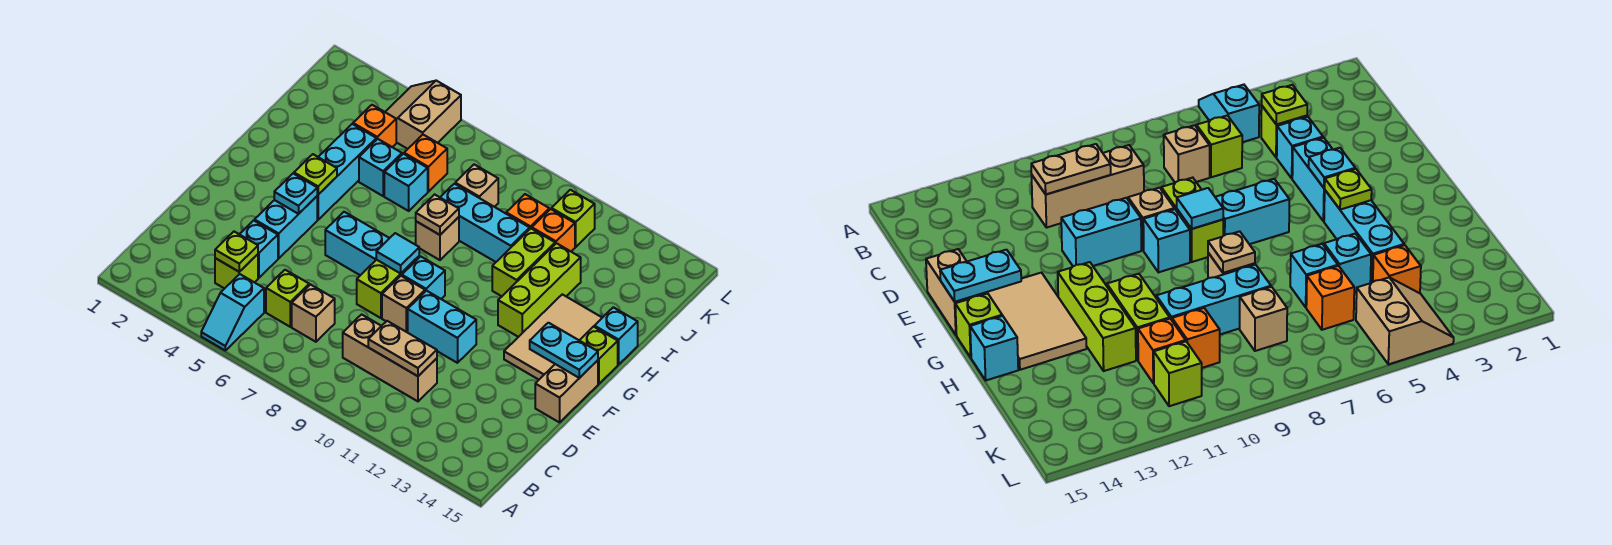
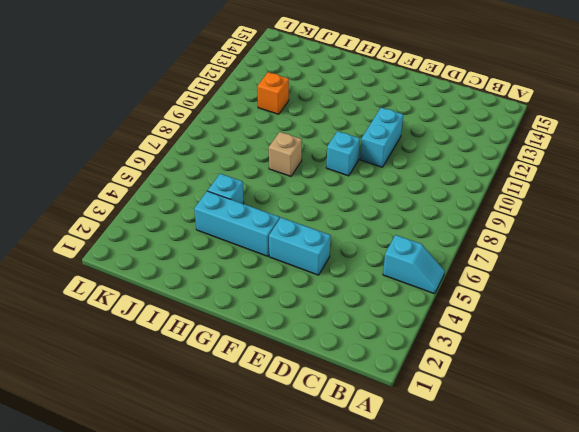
none -> lime 1x1 brick [215,254,258,289]
none -> lime 1x1 brick [266,270,309,327]
none -> tan 1x1 brick [292,285,335,342]
none -> tan 1x3 brick [343,314,437,401]

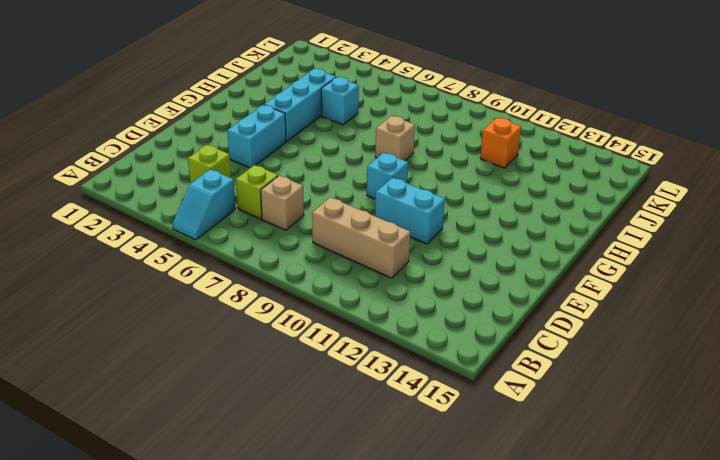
none -> cyan 1x1 brick [239,220,278,278]
none -> lime 1x2 brick [357,256,419,318]
none -> tan 1x1 brick [382,276,425,332]
none -> tan 1x2 brick [535,360,598,422]

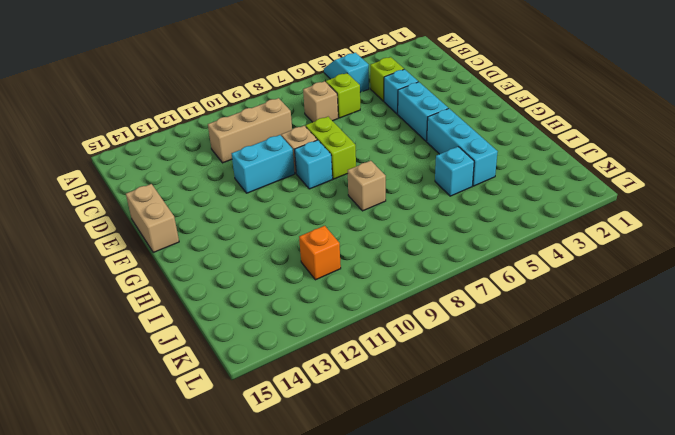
none -> cyan 1x2 brick [325,212,389,275]
none -> tan 2x3 tile [504,294,602,380]
none -> lime 1x3 brick [498,243,581,337]
none -> lime 1x1 brick [579,327,618,384]

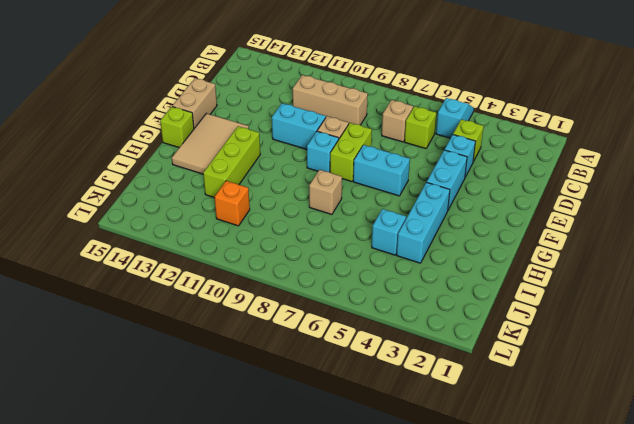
none -> lime 1x2 brick [492,228,555,296]
none -> cyan 1x1 brick [594,307,638,364]
none -> cyan 1x1 brick [384,154,428,211]
none -> cyan 1x3 brick [440,184,530,262]

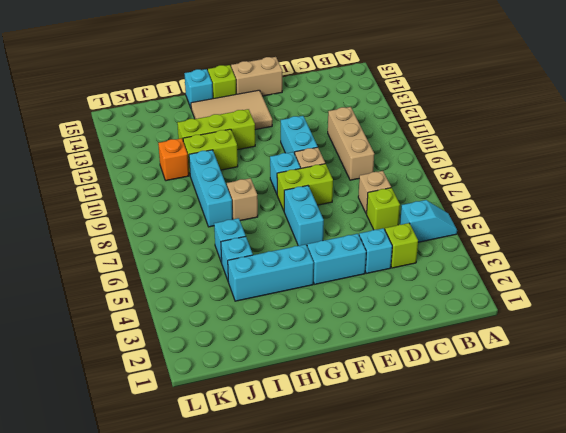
none -> orange 1x1 brick [353,105,396,147]
none -> orange 1x1 brick [404,135,447,192]
none -> tan 1x1 brick [455,164,498,207]
none -> orange 1x1 brick [506,194,549,229]

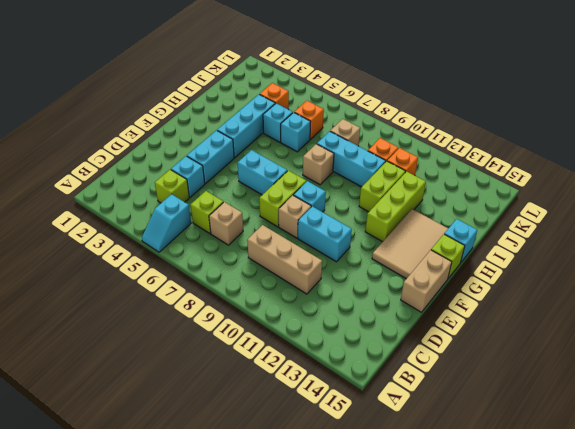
none -> tan 2x2 slope [386,81,461,149]
none -> lime 1x1 brick [552,190,595,247]
none -> lime 1x1 plate [215,232,258,272]
none -> tan 1x2 plate [368,321,437,376]

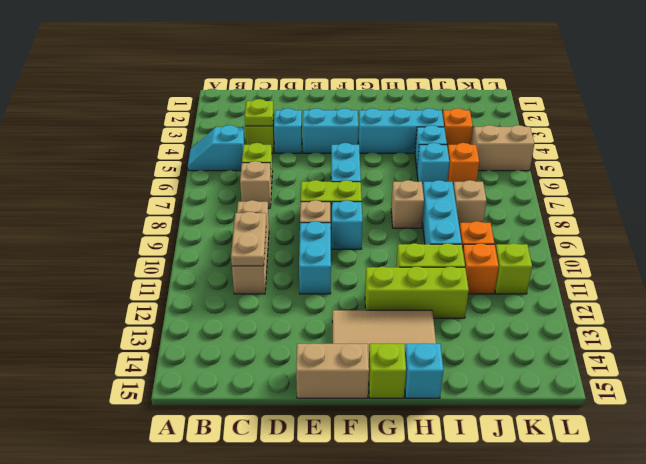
none -> cyan 1x1 plate [274,174,317,214]
none -> cyan 1x1 tile [376,233,419,274]
none -> cyan 1x2 plate [530,323,598,378]
none -> lime 1x1 plate [294,154,337,195]

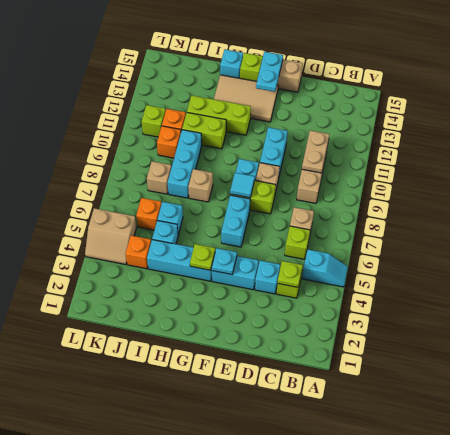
none -> tan 1x1 plate [416,194,459,235]

